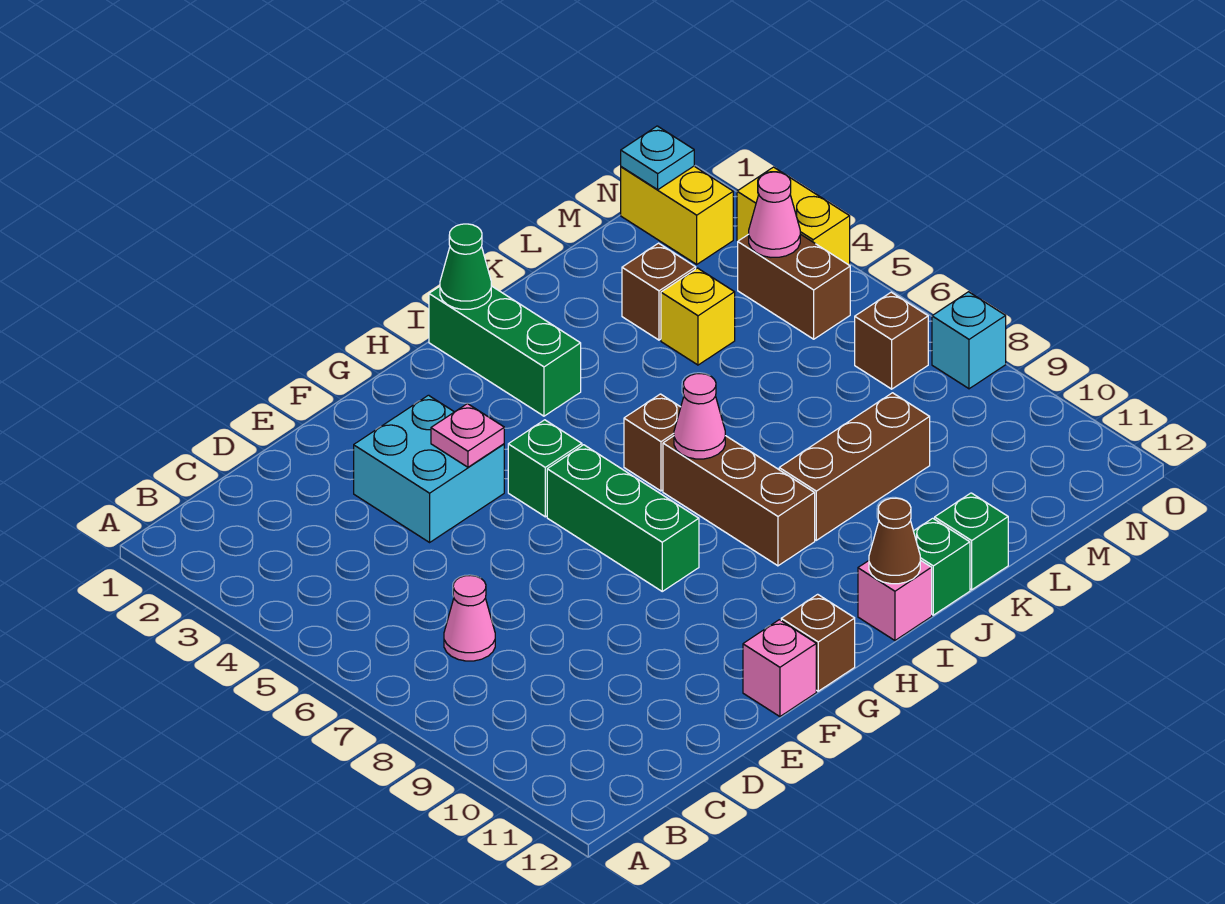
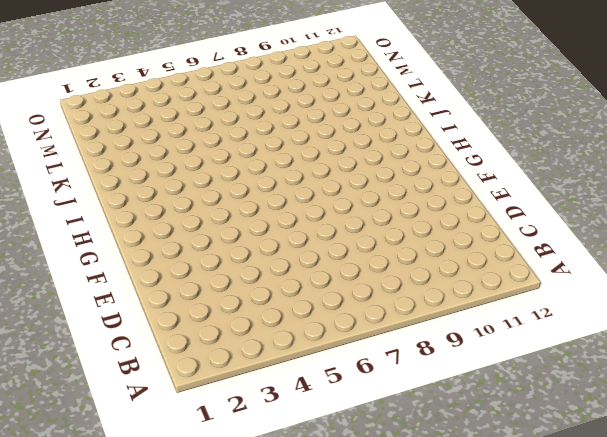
none -> pink 1x1 cone [444,575,495,661]
none -> cyan 2x2 brick [354,395,504,542]
none -> pink 1x1 brick [743,620,816,717]

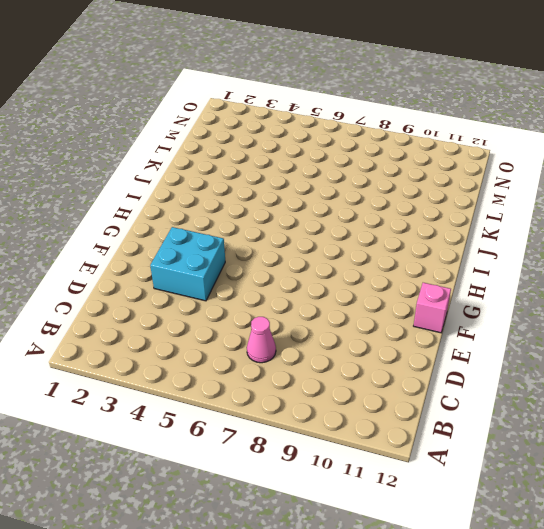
none -> green 1x1 brick [508,420,582,517]
none -> green 1x3 brick [547,445,699,591]
none -> brown 1x1 brick [781,594,855,691]

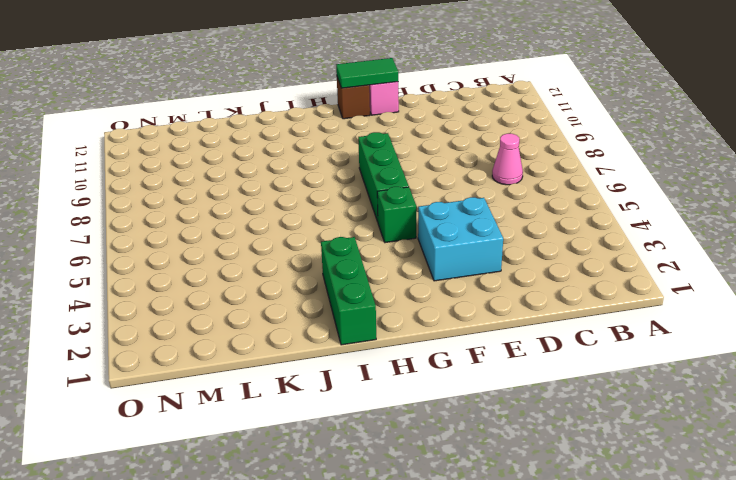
green 1x2 tile [336,58,398,88] -> none
none -> brown 1x1 brick [624,394,681,491]
none -> brown 1x3 brick [663,436,815,566]
none -> pink 1x1 brick [858,560,932,640]

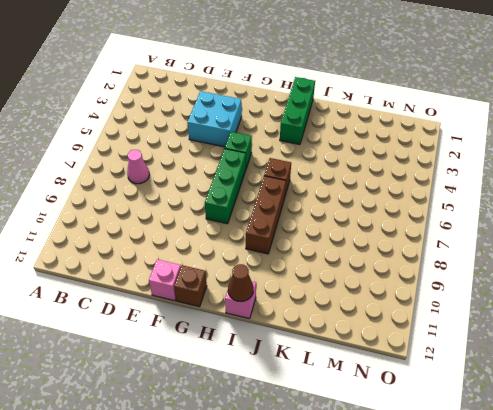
none -> brown 1x3 brick [779,393,930,540]
none -> green 1x1 brick [914,518,970,615]
none -> green 1x1 brick [935,493,1008,590]

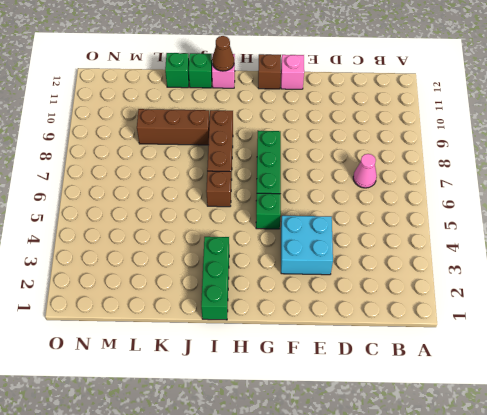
none -> brown 1x1 brick [622,243,696,340]
none -> yellow 1x1 brick [661,268,735,365]
none -> yellow 1x2 brick [621,166,733,264]

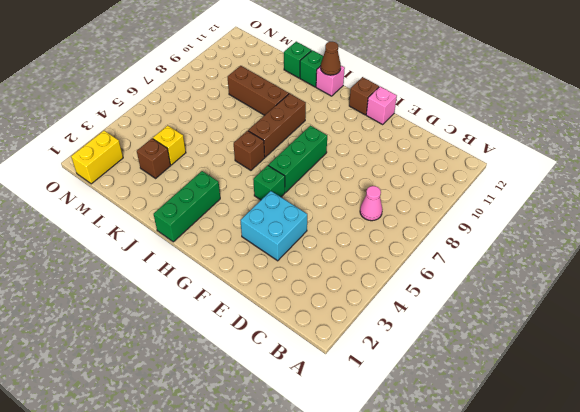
none -> brown 1x2 brick [738,234,850,339]
none -> brown 1x1 brick [855,292,928,389]
none -> yellow 1x2 brick [737,167,850,265]

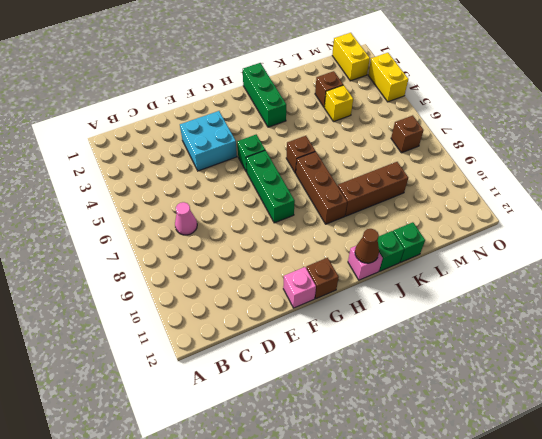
none -> brown 1x2 brick [738,234,850,339]
none -> cyan 1x1 brick [932,292,1006,389]
none -> pink 1x1 plate [431,404,504,467]

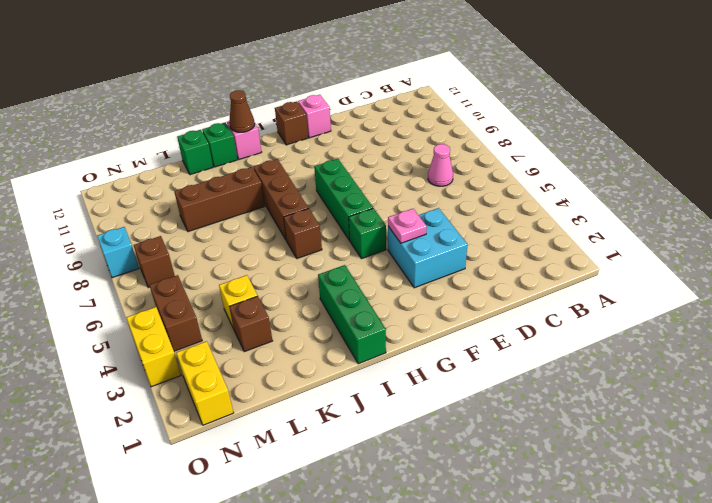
none -> green 1x1 cone [440,224,491,309]
none -> pink 1x1 cone [674,374,725,459]
none -> cyan 1x1 plate [621,126,694,190]

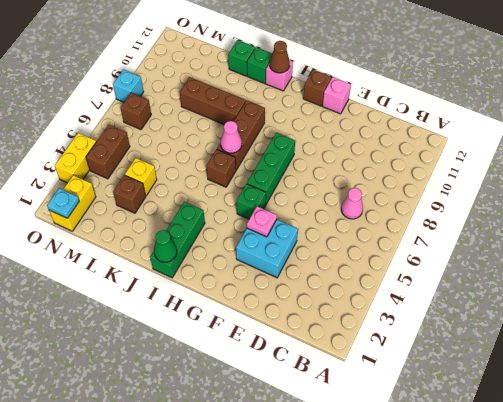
none -> pink 1x1 cone [749,172,800,257]

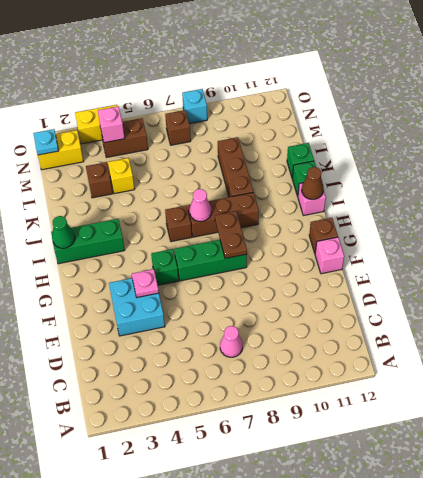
brown 1x2 plate [215,211,247,258] -> none
pink 1x1 brick [98,106,125,143] -> pink 1x1 cone [749,172,800,257]

